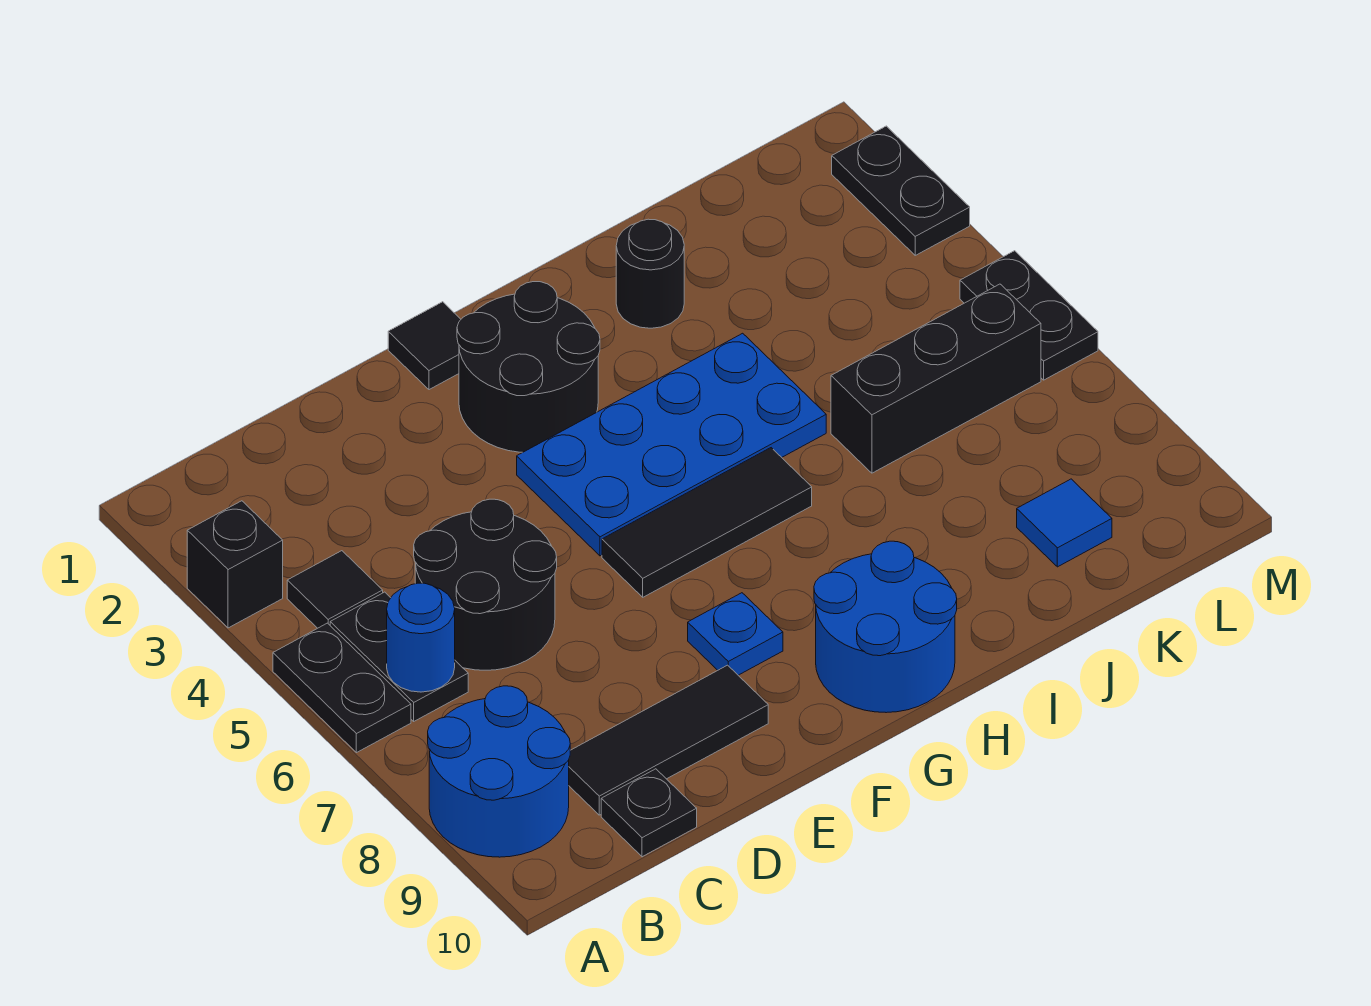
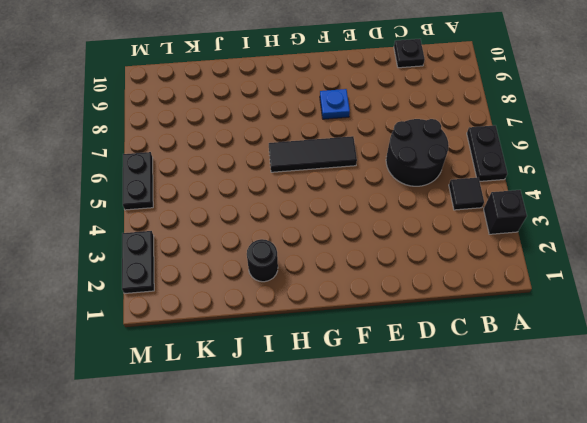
none -> blue 2x2 round brick [428,686,570,857]
none -> black 1x2 plate [330,592,468,721]
none -> black 1x3 tile [569,665,768,815]

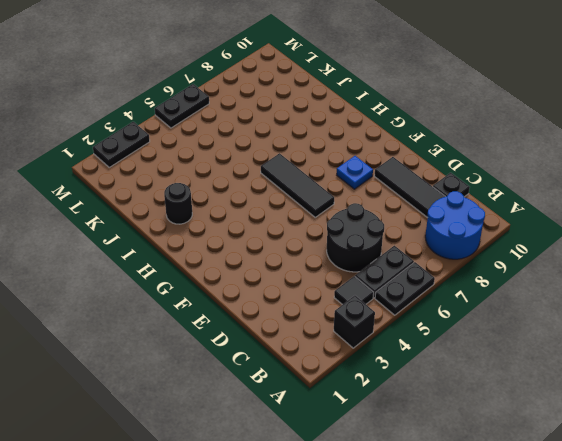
none -> black 1x1 tile [388,302,461,390]
none -> black 2x2 round brick [457,282,600,452]
none -> blue 2x4 plate [517,333,826,556]

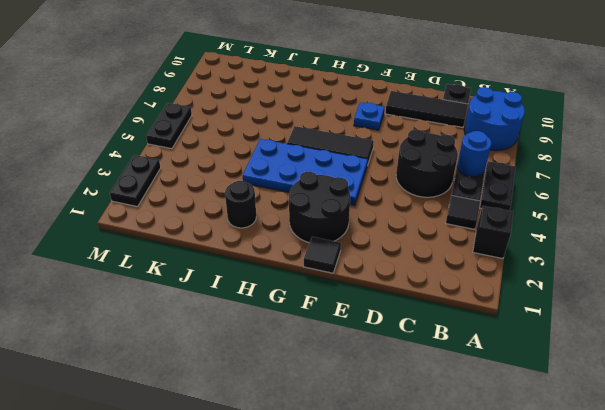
none -> blue 2x2 round brick [814,541,957,713]
none -> black 1x3 brick [831,284,1041,473]
none -> blue 1x1 tile [1017,479,1112,567]

